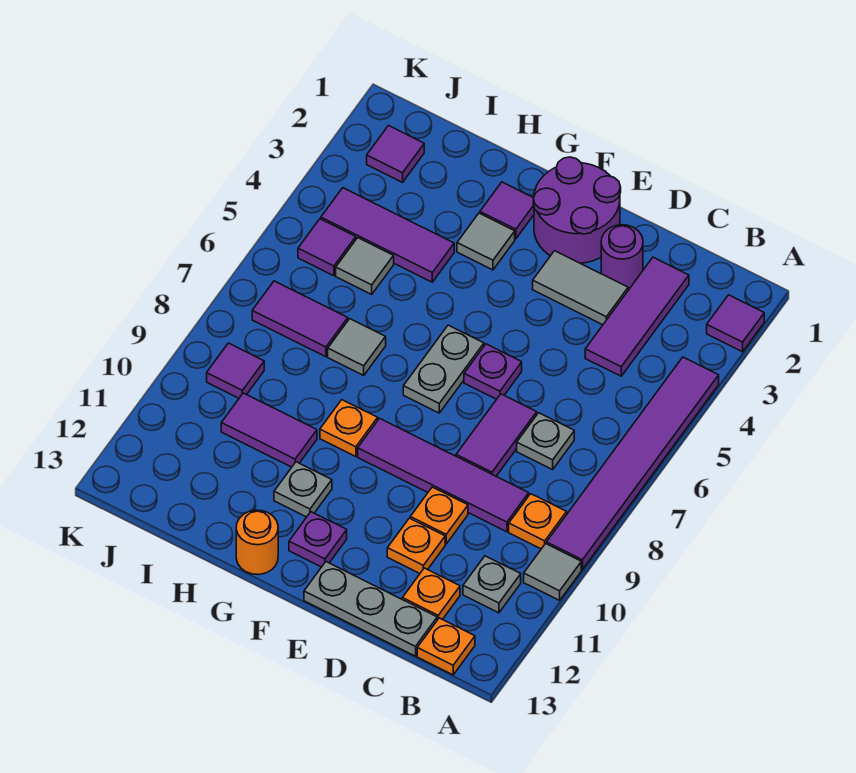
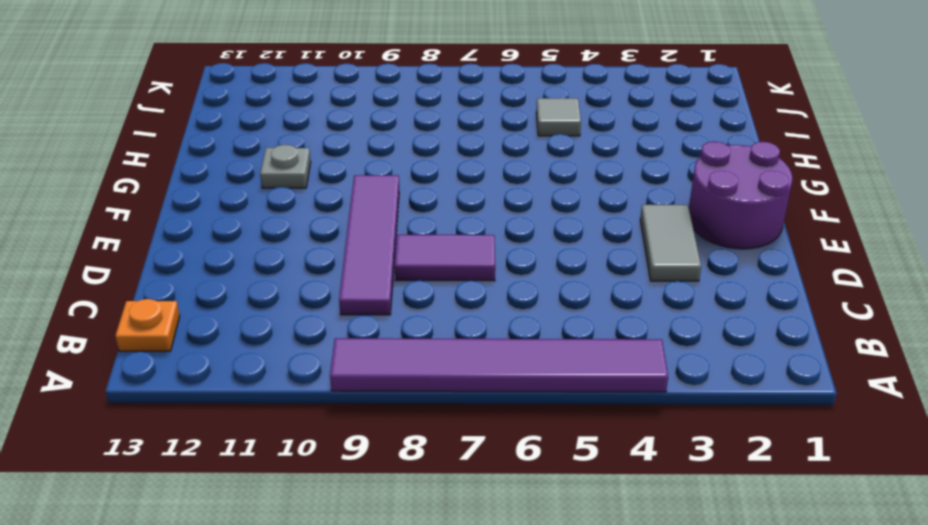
none -> purple 1x1 tile [707,295,764,352]
none -> grey 1x1 tile [524,544,581,600]
none -> orange 1x1 plate [509,494,567,549]
none -> grey 1x1 plate [463,556,521,613]

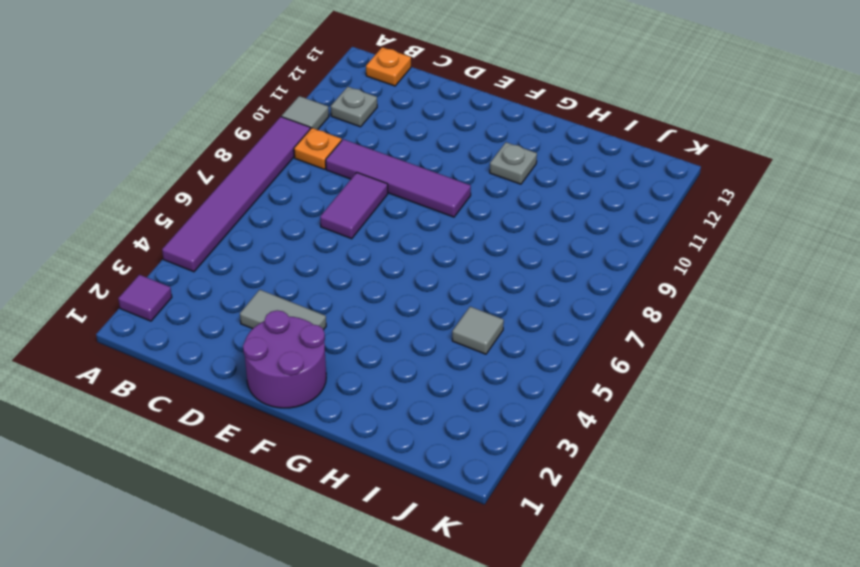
none -> purple 1x3 tile [585,257,689,376]
none -> grey 1x1 plate [517,413,574,470]
none -> orange 1x1 plate [402,568,460,620]
none -> grey 1x3 plate [304,562,437,656]

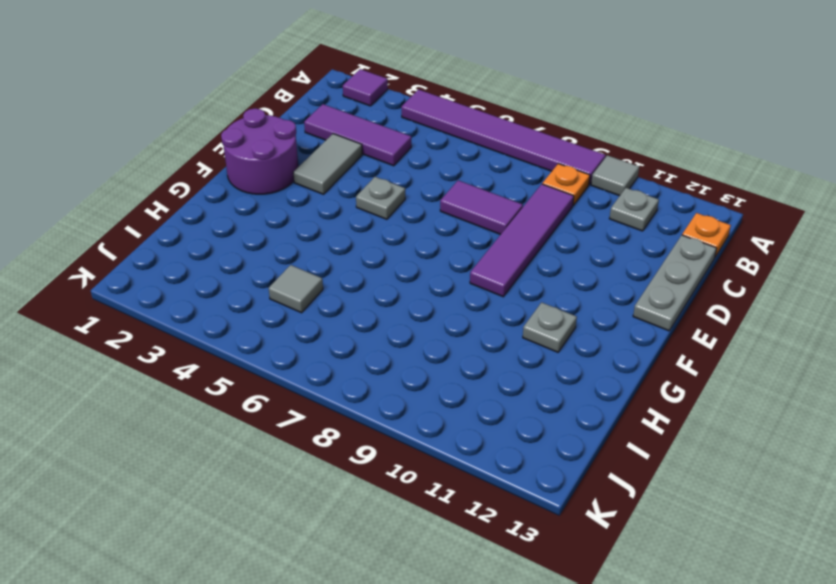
grey 1x1 plate [356,177,405,219] -> grey 1x1 plate moved to [517,413,574,470]
none -> orange 1x1 plate [402,568,460,620]
none -> purple 1x1 round brick [601,225,643,288]
none -> orange 1x1 plate [410,487,468,544]
none -> orange 1x1 plate [387,518,445,573]

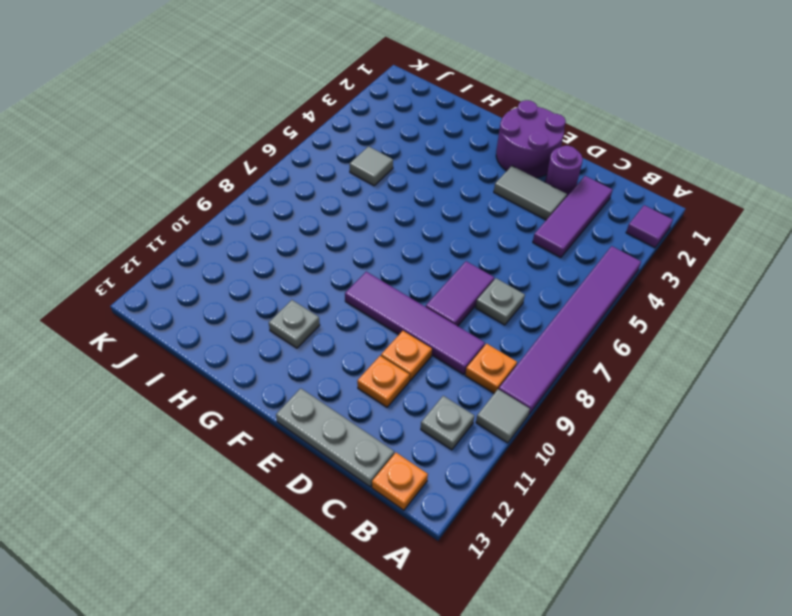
none -> orange 1x1 plate [402,568,460,620]
none -> purple 1x1 plate [464,344,522,399]
none -> grey 1x2 plate [403,325,484,413]
none -> purple 1x1 plate [289,512,347,567]

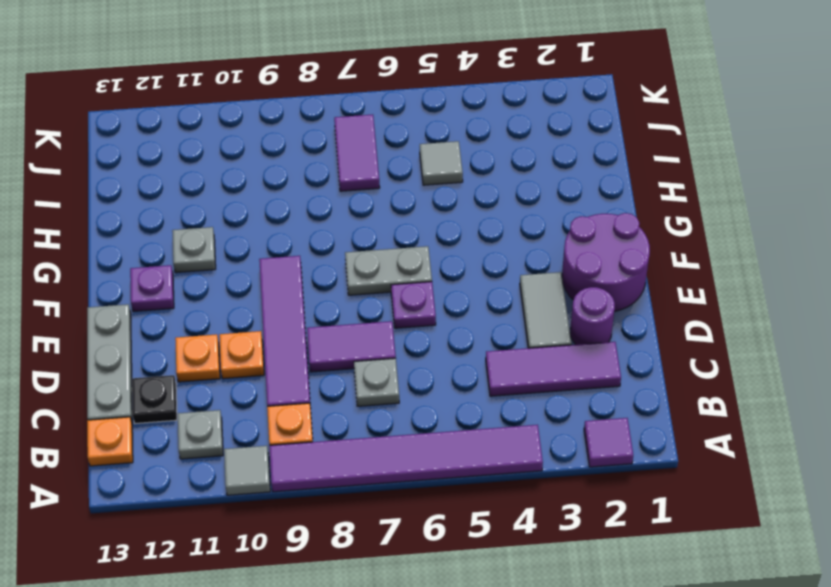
black 1x1 plate [132,375,177,424] -> orange 1x1 plate [402,568,460,620]
none -> purple 1x1 tile [480,182,534,239]
none -> grey 1x1 tile [457,213,515,270]
none -> orange 1x1 plate [320,400,378,457]
none -> orange 1x1 round brick [236,510,278,575]

